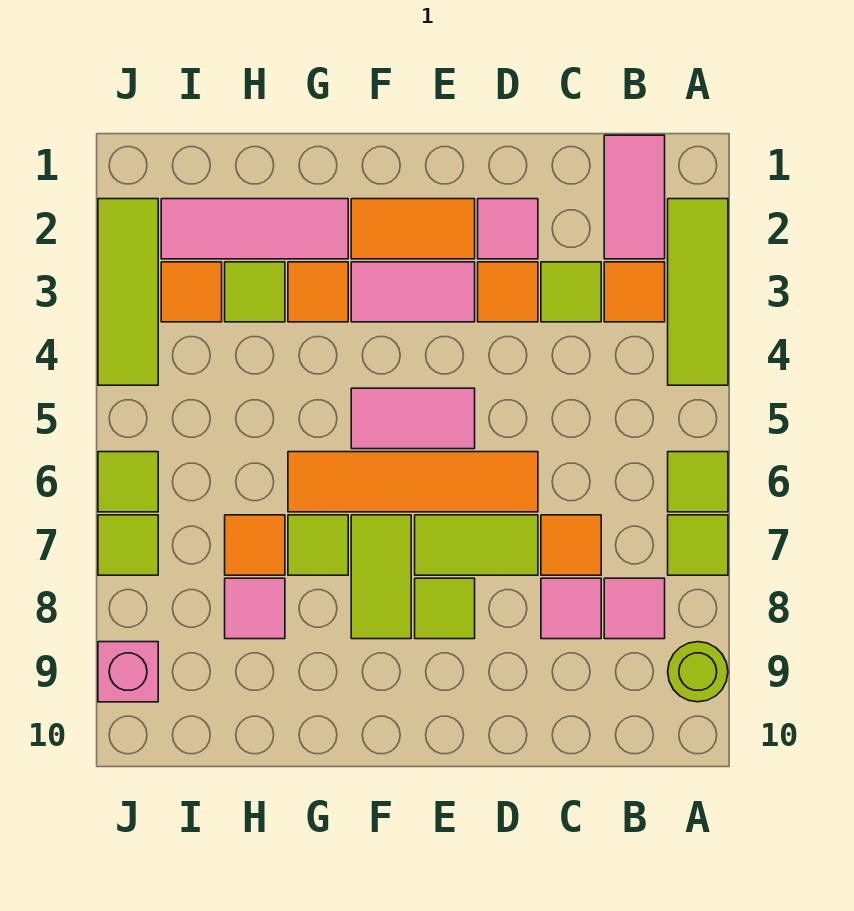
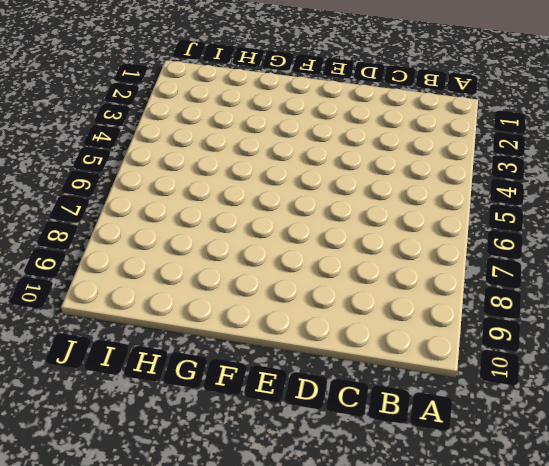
none -> lime 1x3 tile [668,199,728,385]
none -> lime 1x1 tile [668,452,728,512]
none -> lime 1x1 tile [668,515,728,575]
none -> lime 1x1 round brick [668,642,728,702]

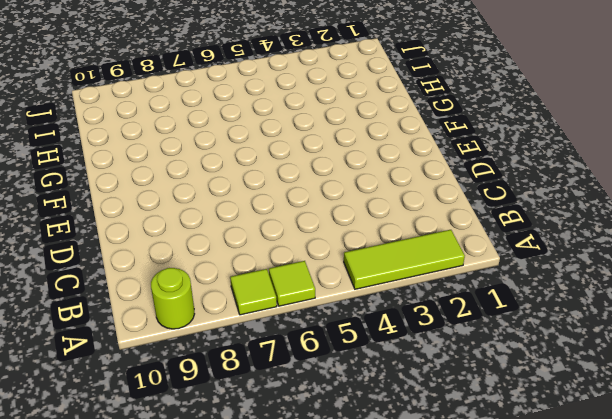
none -> pink 1x2 tile [604,135,665,259]
none -> orange 1x1 tile [604,262,665,322]
none -> pink 1x1 tile [604,578,665,639]
none -> lime 1x1 tile [541,262,601,322]

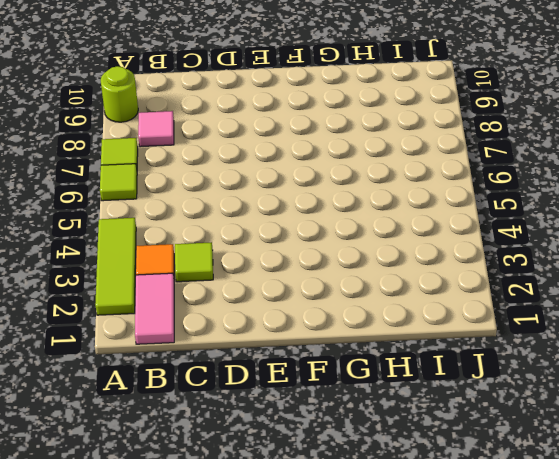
none -> orange 1x1 tile [541,515,601,575]
none -> pink 1x1 tile [541,578,601,639]
none -> pink 1x1 tile [478,199,538,259]
none -> orange 1x1 tile [478,262,538,322]

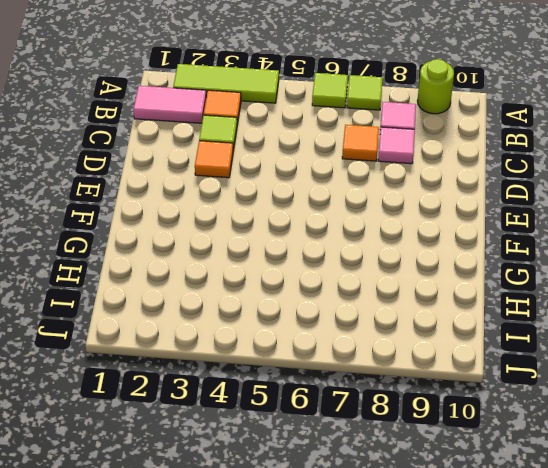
none -> pink 1x1 tile [478,199,538,259]
none -> orange 1x4 tile [288,452,538,512]
none -> lime 1x2 tile [415,515,538,575]
none -> orange 1x2 tile [351,199,475,259]

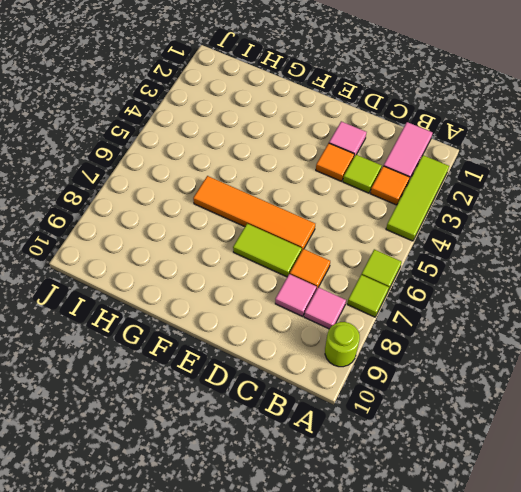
none -> orange 1x2 tile [351,199,475,259]
none -> pink 1x2 tile [351,262,475,322]
none -> pink 1x2 tile [351,388,475,449]
none -> lime 1x1 tile [415,578,475,639]

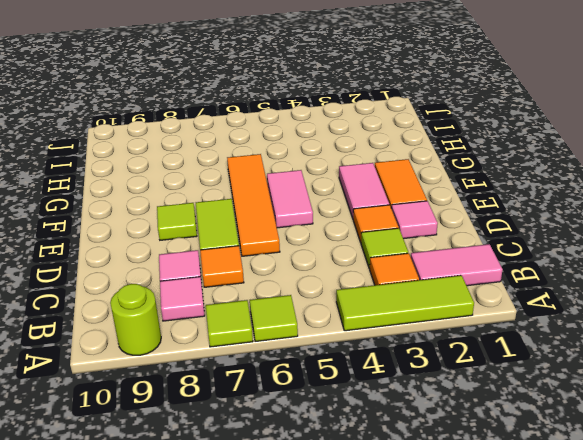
none -> lime 1x2 tile [351,515,411,639]
none -> pink 1x3 tile [161,199,348,259]
none -> orange 1x1 tile [288,262,348,322]
none -> lime 1x1 tile [288,515,348,575]

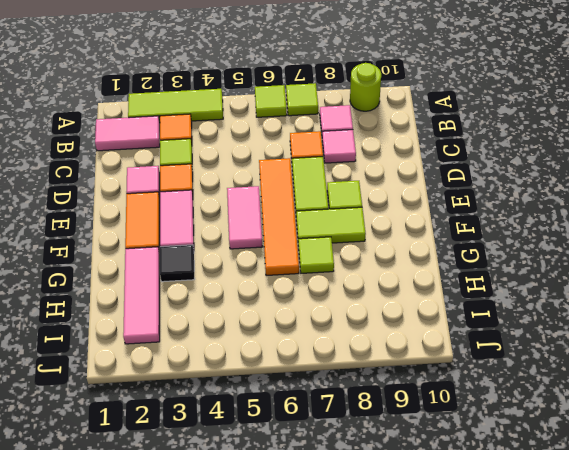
black 1x1 tile [160,245,194,282] -> orange 1x1 tile [288,262,348,322]
none -> lime 1x1 tile [225,262,285,322]
none -> orange 1x1 tile [225,515,285,575]
none -> pink 1x1 tile [225,578,285,639]
none -> orange 1x1 tile [161,262,222,322]

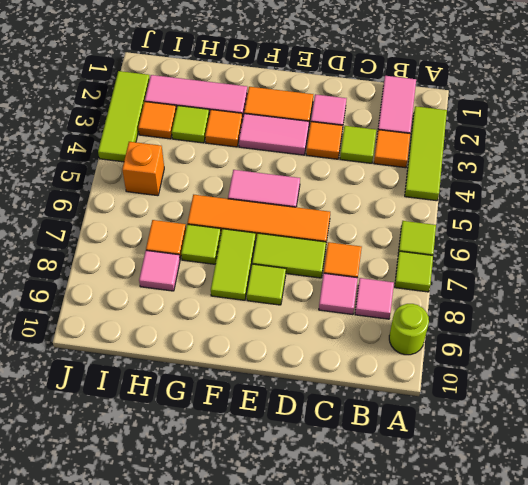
orange 1x1 brick [122,142,164,196] -> none
none -> lime 1x1 tile [98,452,158,512]
none -> lime 1x1 tile [98,515,158,575]
none -> pink 1x1 brick [98,642,158,702]

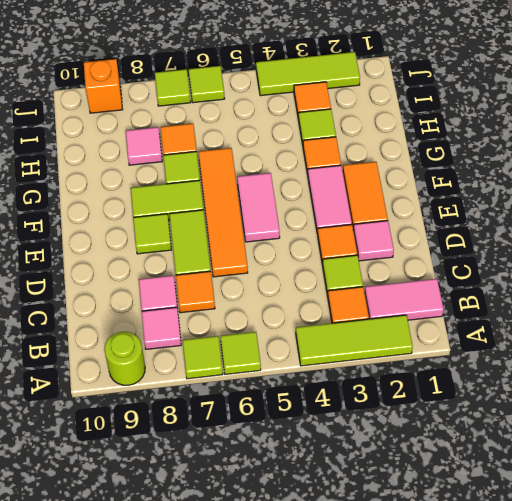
orange 1x1 brick [84,59,123,113] -> pink 1x1 brick [98,642,158,702]
none -> pink 1x3 tile [161,199,348,259]

